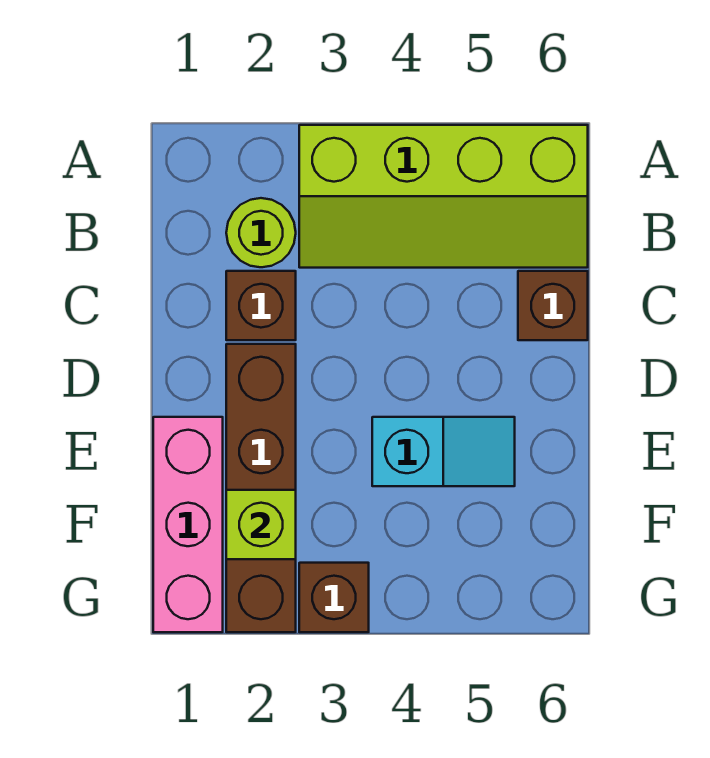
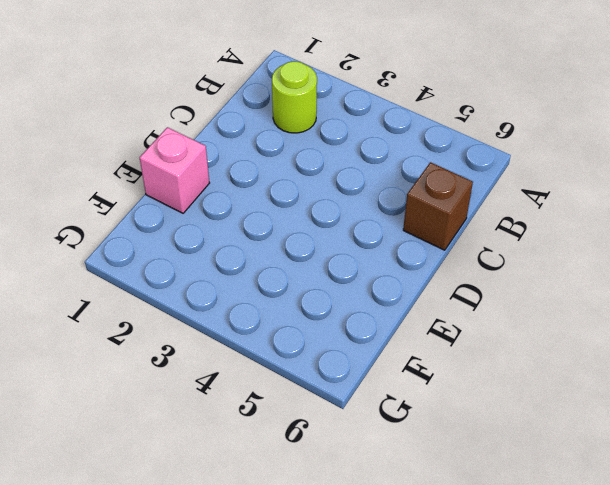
pink 1x1 brick [140,127,209,213] -> pink 1x3 brick [153,417,223,632]
none -> lime 2x4 slope [299,125,588,268]
none -> brown 1x1 brick [226,271,296,340]

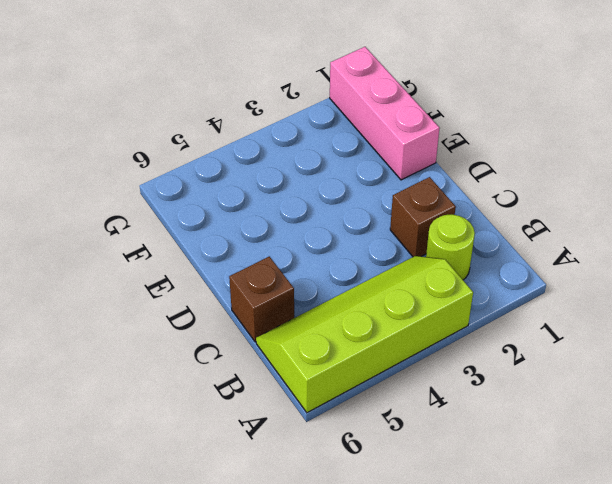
none -> brown 1x4 brick [226,344,296,632]
none -> cyan 1x2 slope [372,417,515,486]

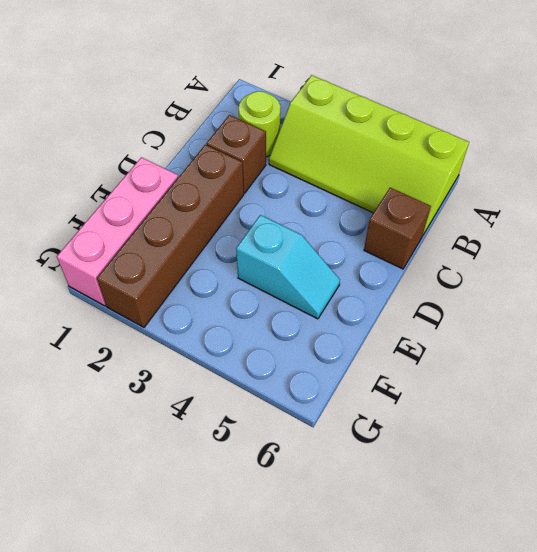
none -> brown 1x1 brick [299,563,369,632]
none -> lime 1x1 brick [226,490,296,559]

